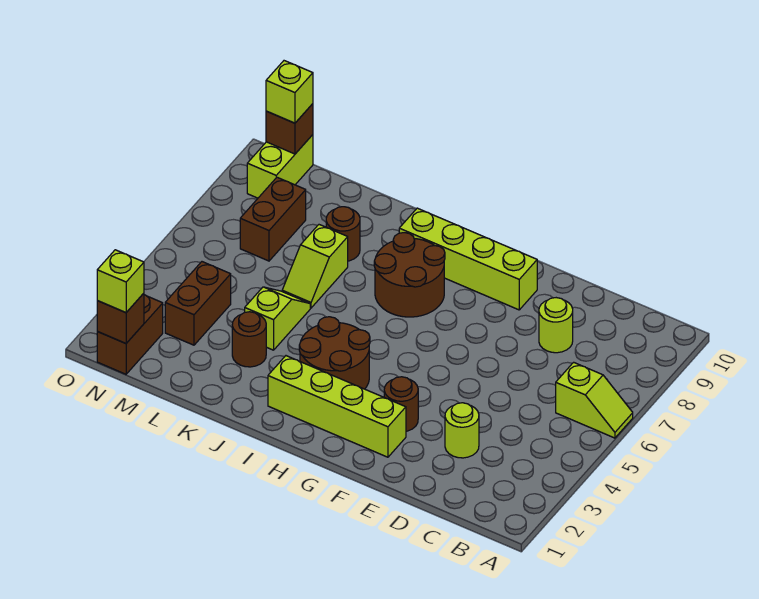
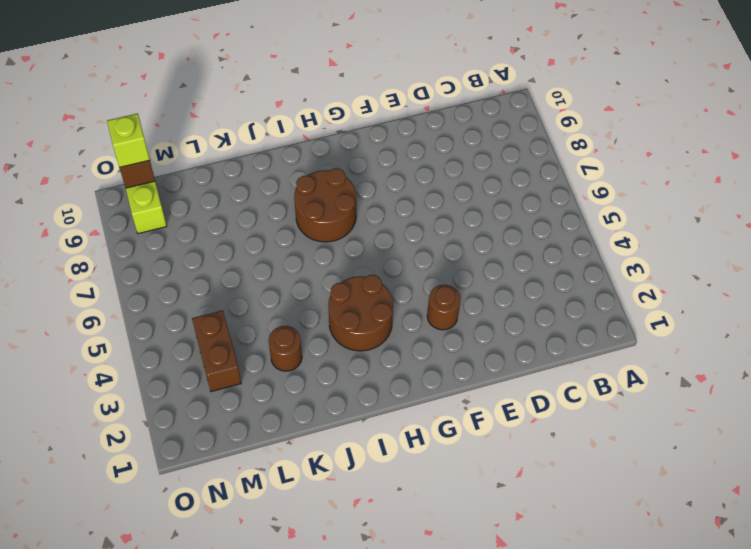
none -> lime 1x2 slope [556,362,633,438]
none -> lime 1x1 round brick [445,403,479,458]
none -> lime 1x1 round brick [539,298,573,353]

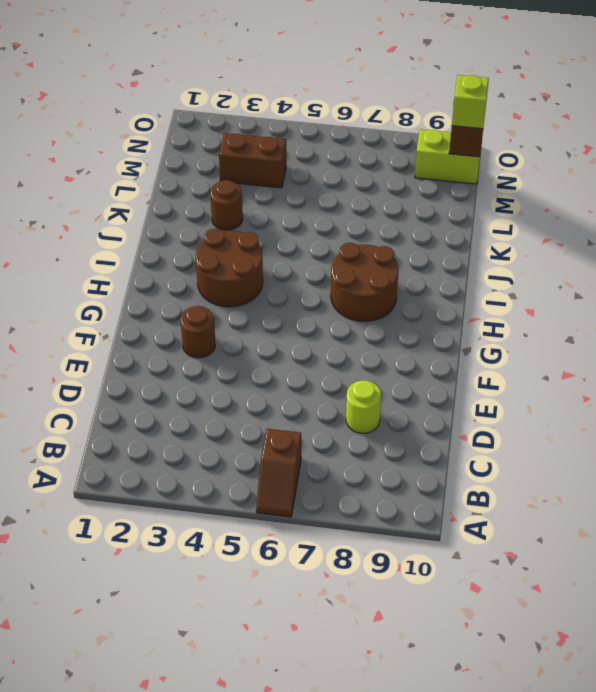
brown 1x2 slope [256,429,301,517] -> lime 1x2 slope [556,362,633,438]
none -> lime 1x1 round brick [445,403,479,458]
none -> lime 1x4 brick [268,356,406,457]
none -> lime 1x4 brick [399,208,537,310]

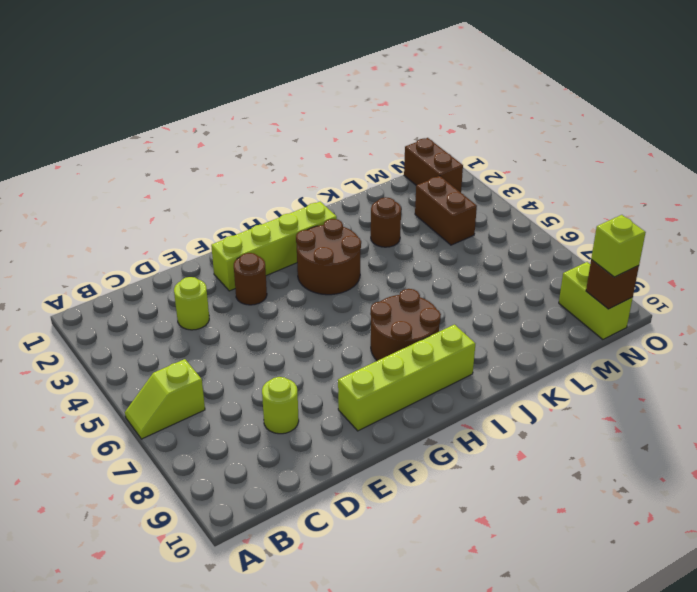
none -> lime 1x2 slope [245,287,310,350]
none -> lime 1x2 slope [282,225,348,308]
none -> brown 1x1 round brick [326,207,360,261]

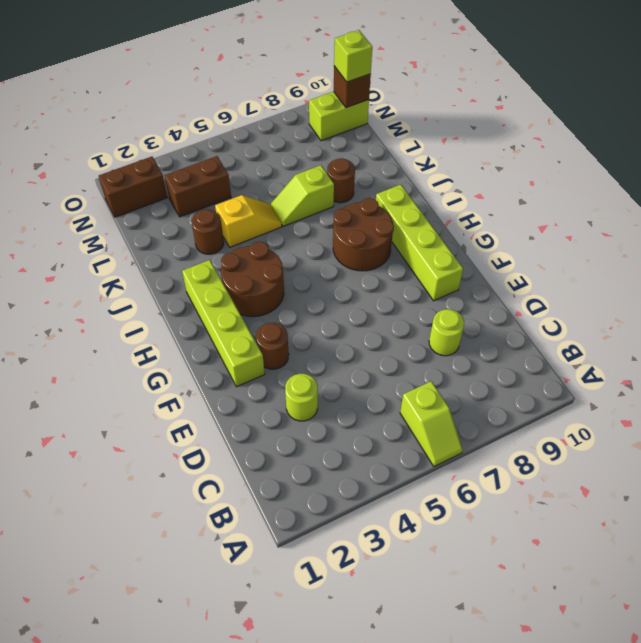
yellow 1x2 slope [215,195,282,247] -> lime 1x2 slope [245,287,310,350]
none -> brown 1x2 brick [240,177,306,261]
none -> brown 1x1 brick [97,293,144,343]
none -> lime 1x1 brick [97,250,144,313]

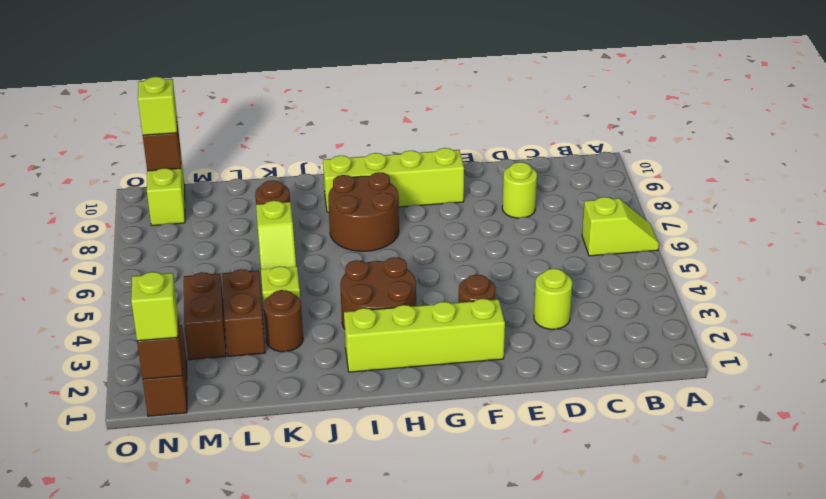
brown 1x2 brick [222,269,265,356] -> brown 1x2 brick moved to [240,177,306,261]

